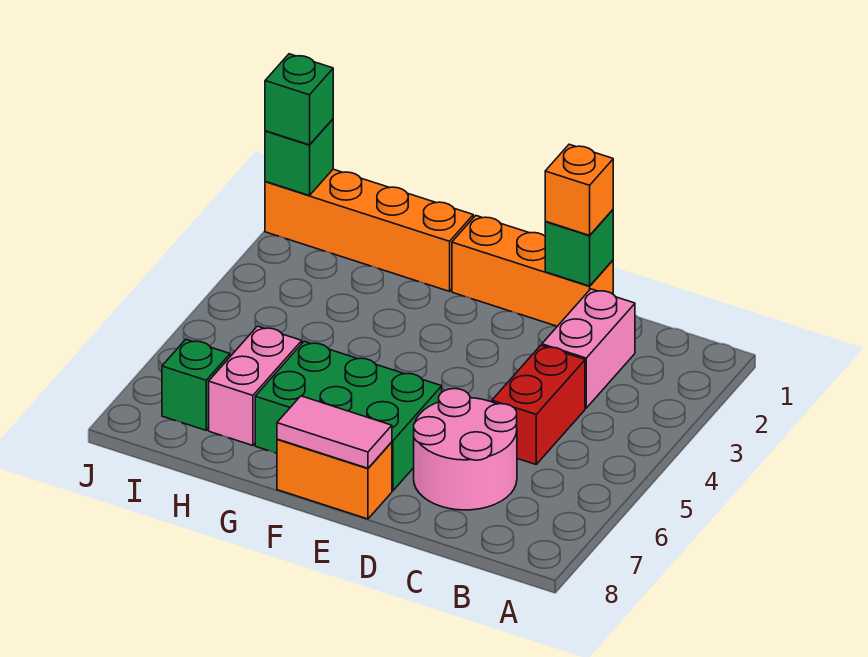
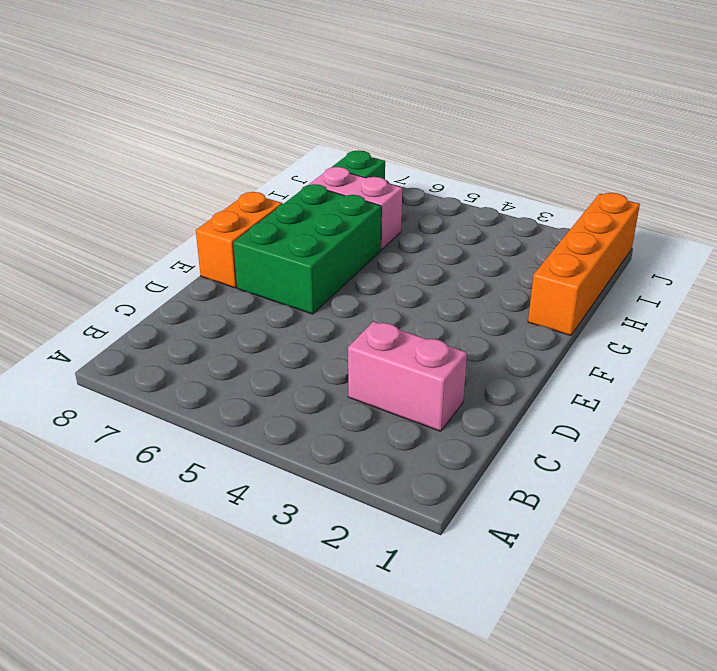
none -> red 1x2 brick [492,345,585,464]
none -> pink 2x2 round brick [414,389,517,510]
none -> orange 1x3 brick [452,216,613,326]

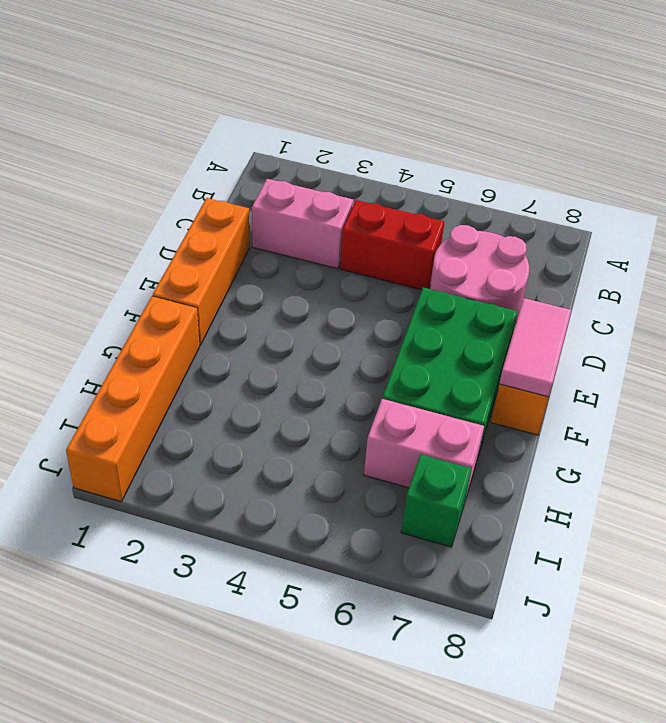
none -> green 1x1 brick [545,210,613,286]
none -> green 1x1 brick [265,119,333,196]
none -> orange 1x1 brick [545,144,613,235]

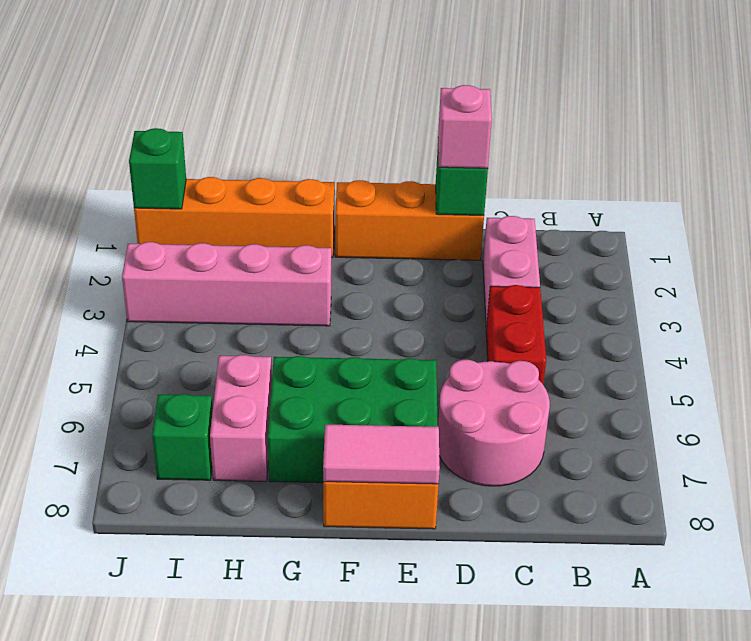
pink 1x1 brick [438,85,492,168] -> orange 1x1 brick [545,144,613,235]
pink 1x4 brick [122,242,331,326] -> none
none -> green 1x1 brick [265,54,333,145]

